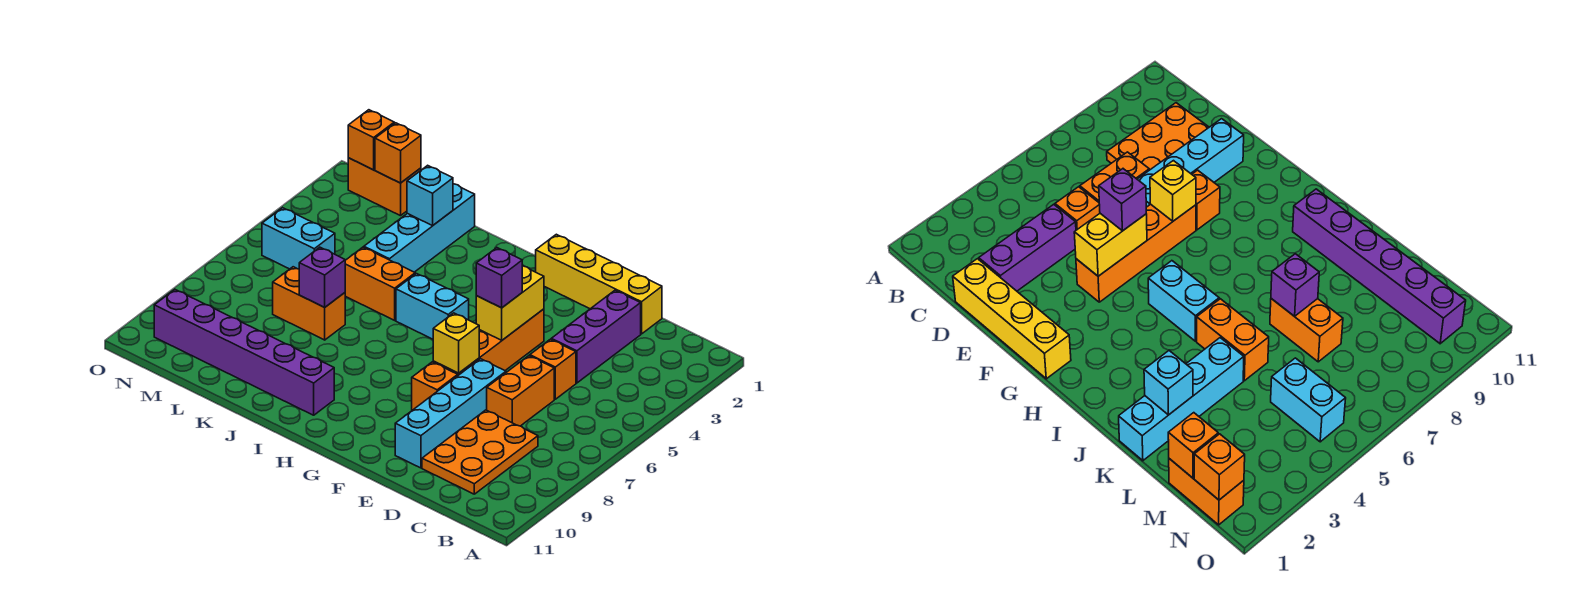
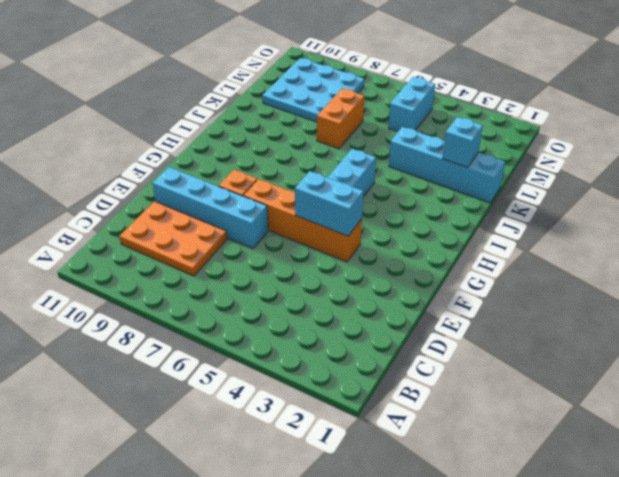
cyan 1x2 brick [295,171,363,236] -> yellow 1x2 brick [476,266,544,340]
cyan 3x3 plate [262,58,364,122] -> purple 1x6 brick [154,290,334,415]
none -> yellow 1x4 brick [536,234,662,334]
none -> purple 1x3 brick [551,290,641,383]
none -> orange 1x1 brick [530,339,576,399]

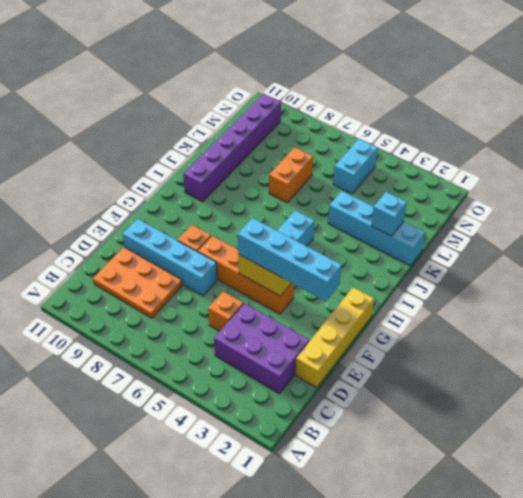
purple 2x3 brick [214,303,309,394] -> purple 1x3 brick [551,290,641,383]
cyan 1x4 brick [238,218,342,301] -> purple 1x1 brick [476,248,522,308]
none -> orange 1x2 brick [487,356,554,426]
none -> orange 1x2 brick [345,247,415,320]
none -> orange 1x2 brick [348,158,421,216]

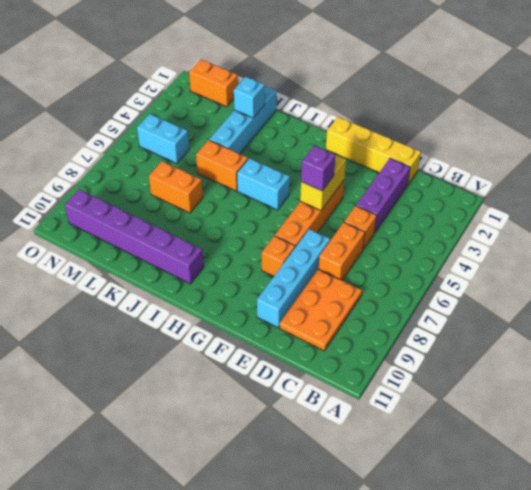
none -> yellow 1x1 brick [433,313,479,373]
none -> purple 1x1 brick [299,247,345,307]
none -> orange 1x1 brick [375,123,421,183]

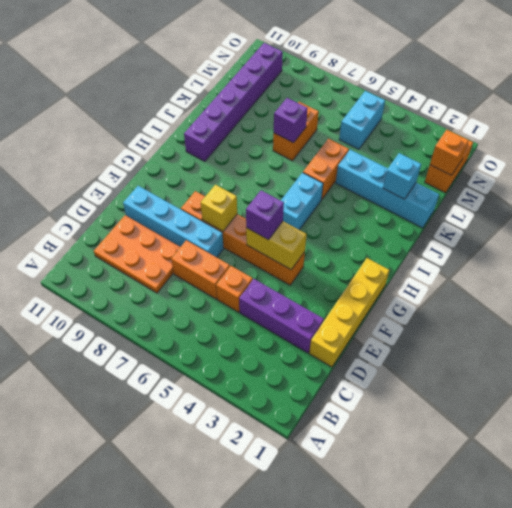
none -> orange 1x1 brick [348,110,394,170]

